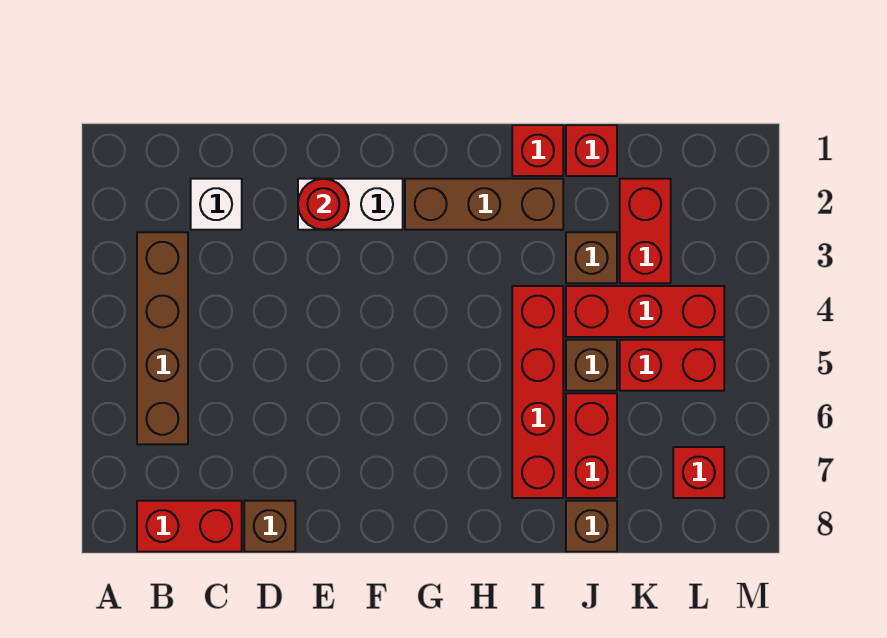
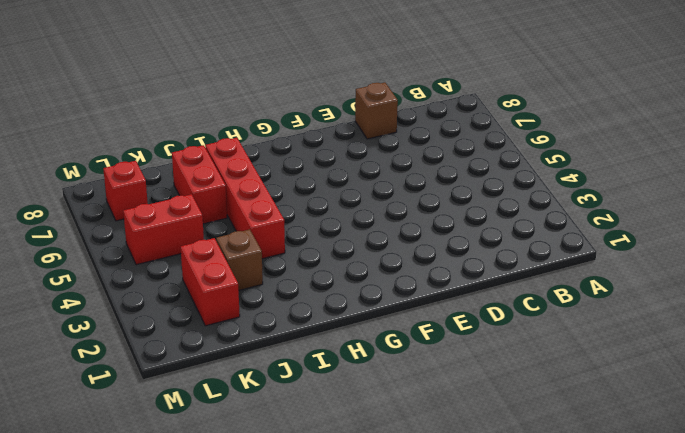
none -> brown 1x4 brick [137,232,188,444]
none -> red 1x2 brick [137,501,242,552]
none -> white 1x1 brick [191,179,242,230]

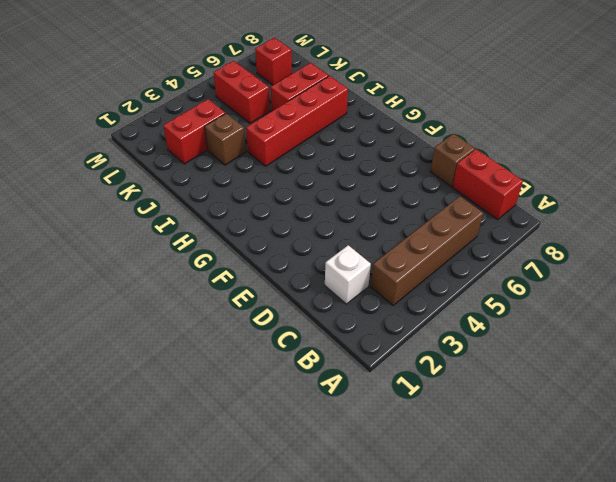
none -> white 1x2 brick [298,179,403,230]
none -> brown 1x3 brick [405,179,563,230]
none -> red 1x1 brick [512,125,563,176]

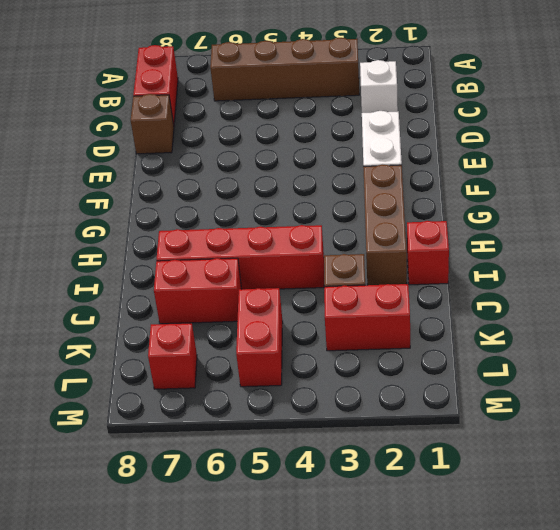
none -> red 1x1 brick [566,125,617,176]
none -> red 1x3 brick [566,286,724,337]
none -> brown 1x1 brick [566,340,617,391]

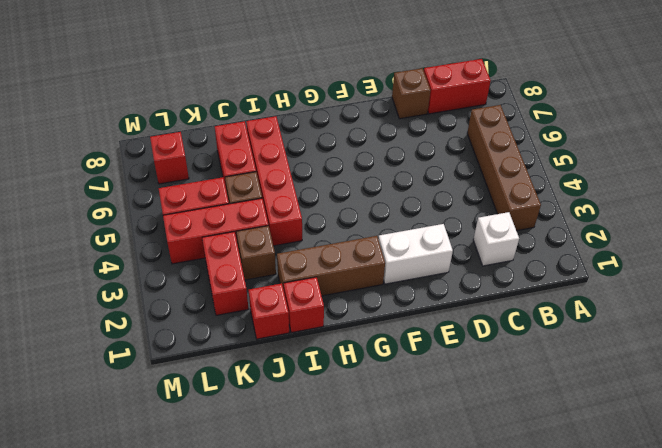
none -> brown 1x1 brick [566,501,617,552]
none -> red 1x1 round brick [298,179,349,230]

